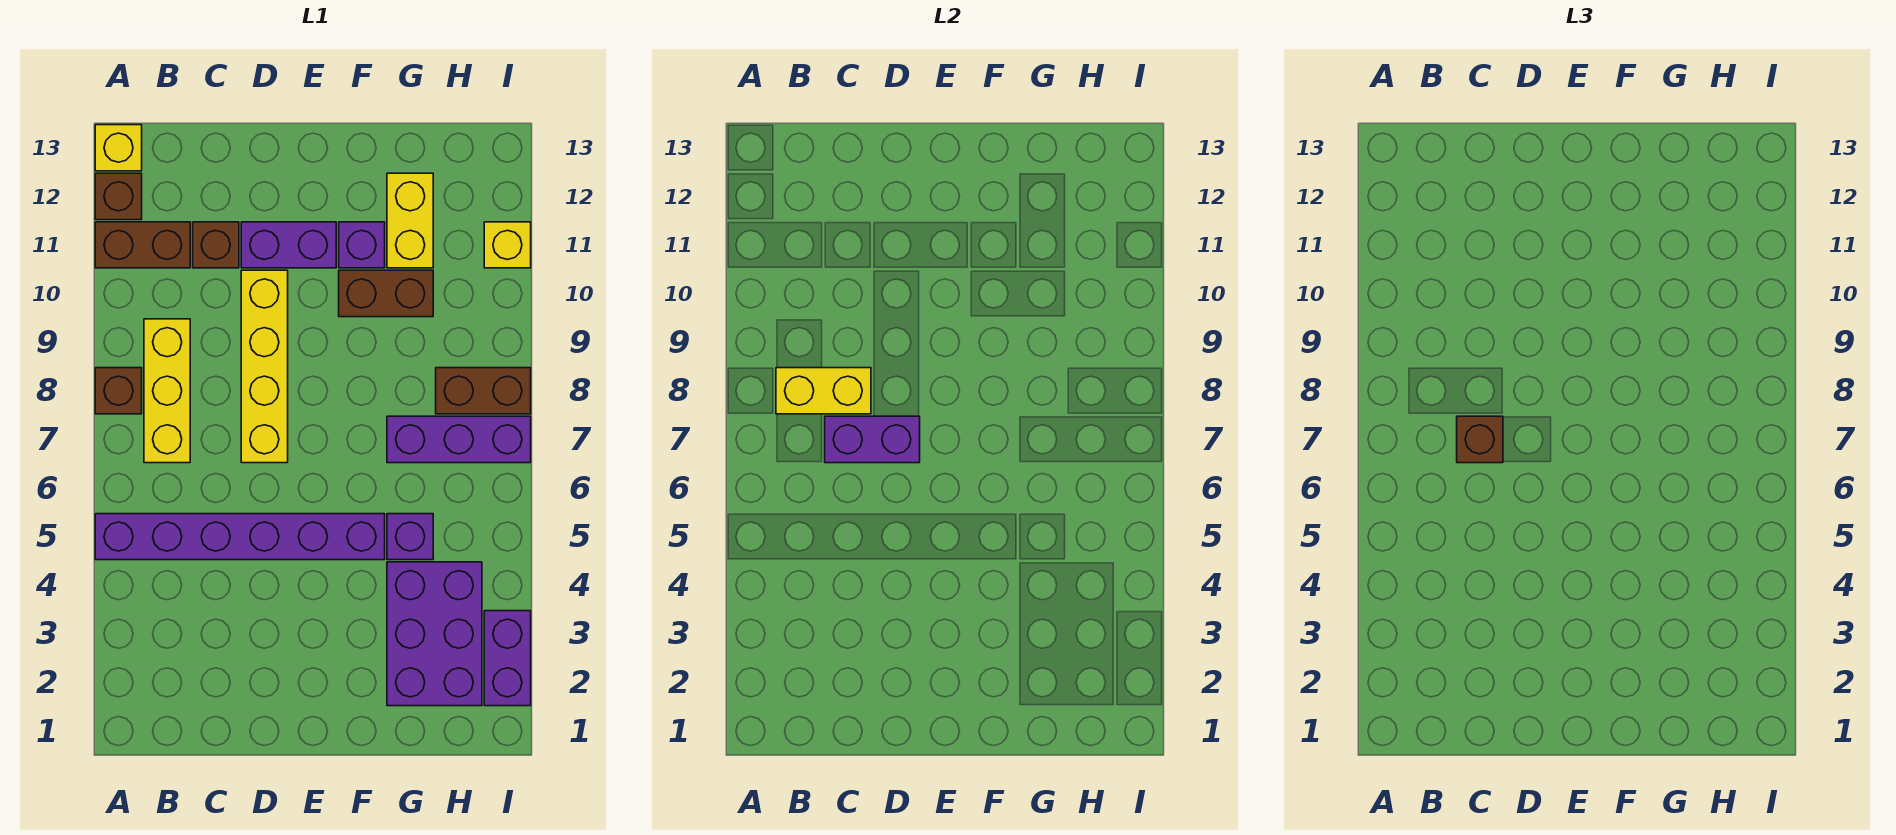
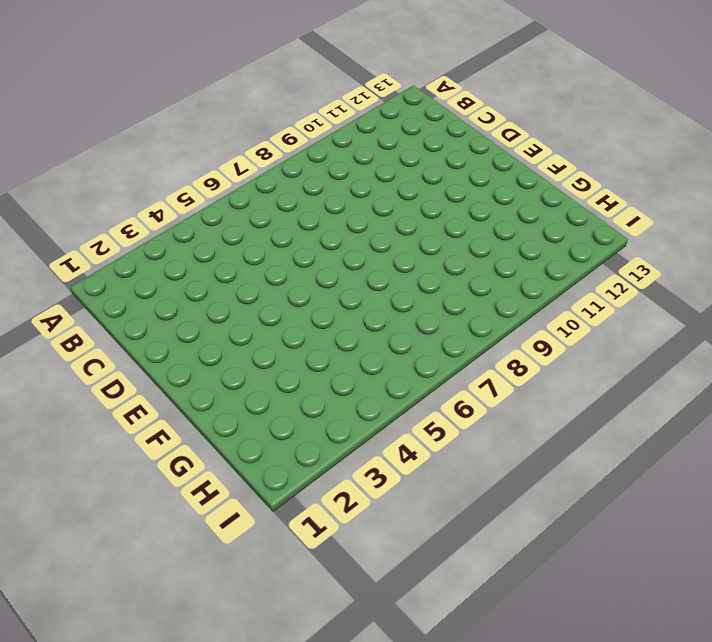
none -> purple 1x6 brick [95,514,385,560]
none -> brown 1x1 brick [95,368,142,414]
none -> brown 1x2 brick [95,222,190,268]

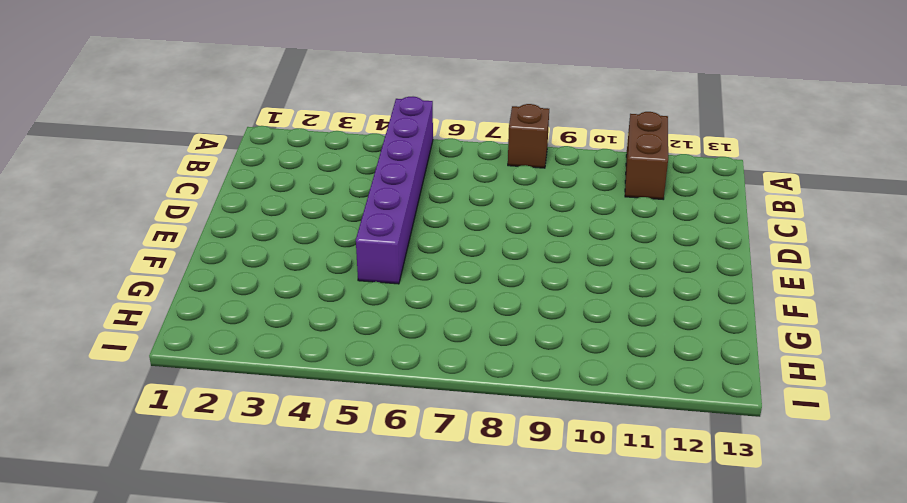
none -> brown 1x1 brick [95,173,142,220]
none -> yellow 1x1 brick [95,125,142,171]
none -> yellow 1x3 brick [144,319,190,463]

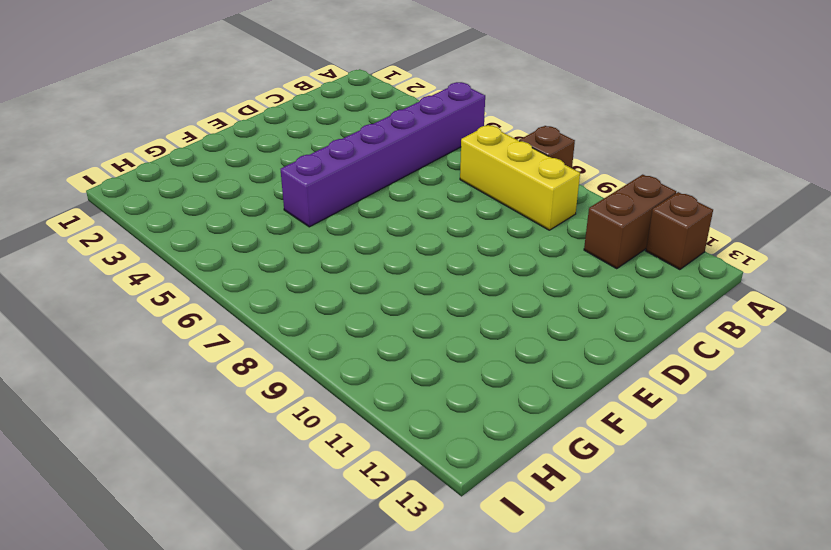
none -> yellow 1x1 brick [95,125,142,171]
none -> brown 1x1 brick [193,222,239,268]
none -> yellow 1x4 brick [241,270,288,463]

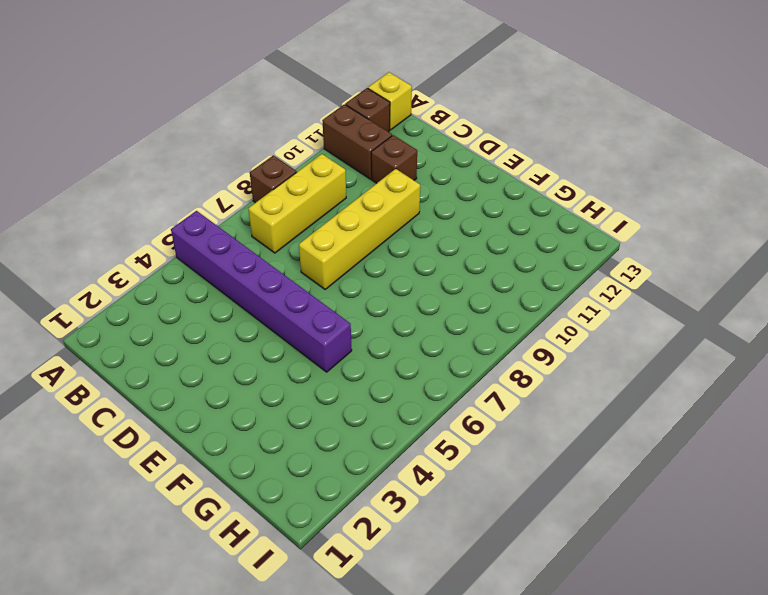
none -> purple 1x2 brick [241,222,336,268]
none -> brown 1x2 brick [339,270,433,317]
none -> purple 1x1 brick [339,222,385,268]

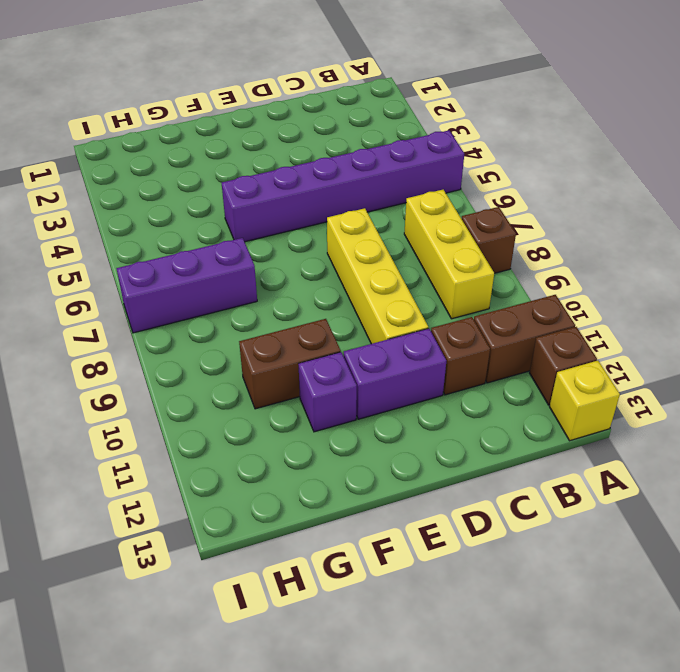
none -> purple 2x3 brick [387,562,482,706]
none -> purple 1x1 brick [387,514,433,560]
none -> yellow 1x2 brick [387,173,433,268]

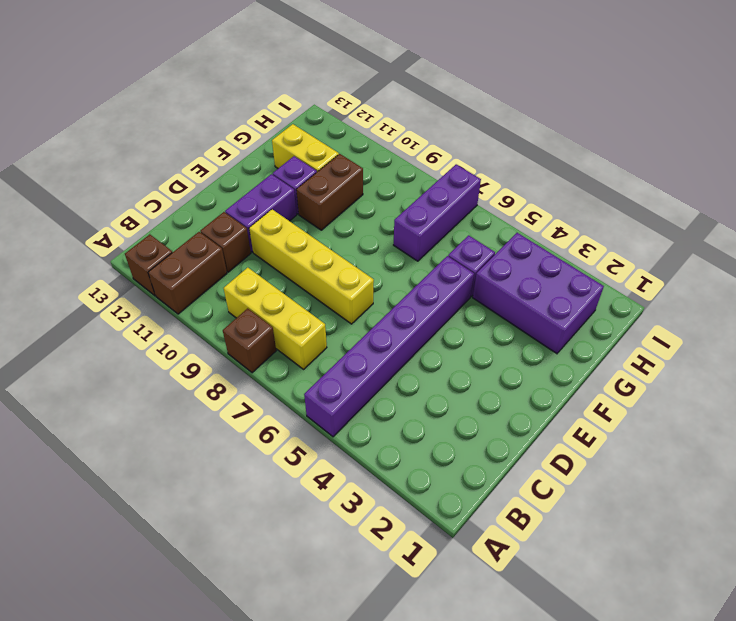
none -> yellow 1x1 brick [95,125,142,171]
none -> brown 1x2 brick [436,368,531,414]
none -> purple 1x2 brick [484,611,531,706]

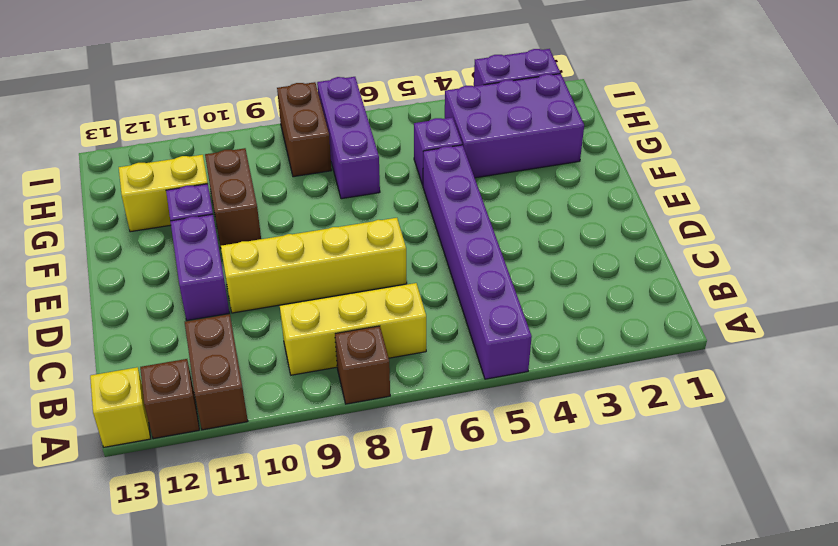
none -> brown 1x1 brick [193,222,239,268]
none -> yellow 1x1 brick [484,222,531,268]
none -> yellow 1x2 brick [776,368,871,414]

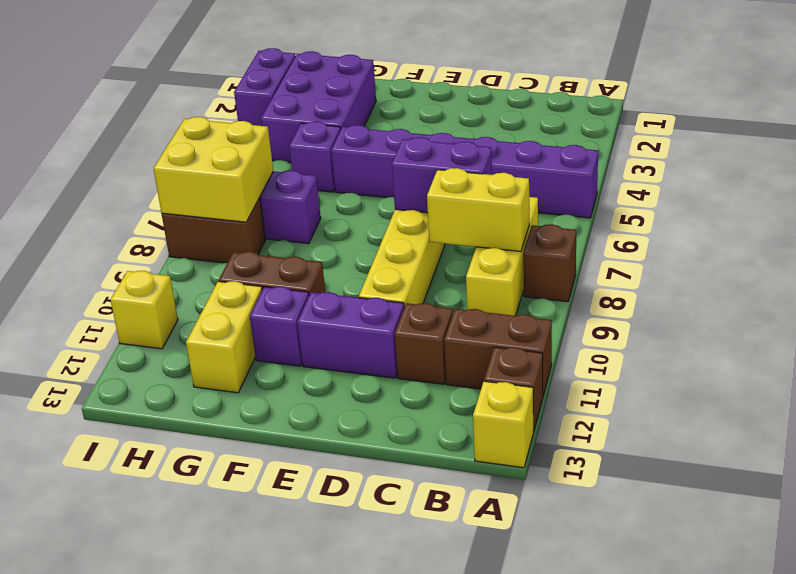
yellow 2x2 brick [153,117,273,222] -> none
none -> brown 1x1 brick [1457,416,1503,463]

